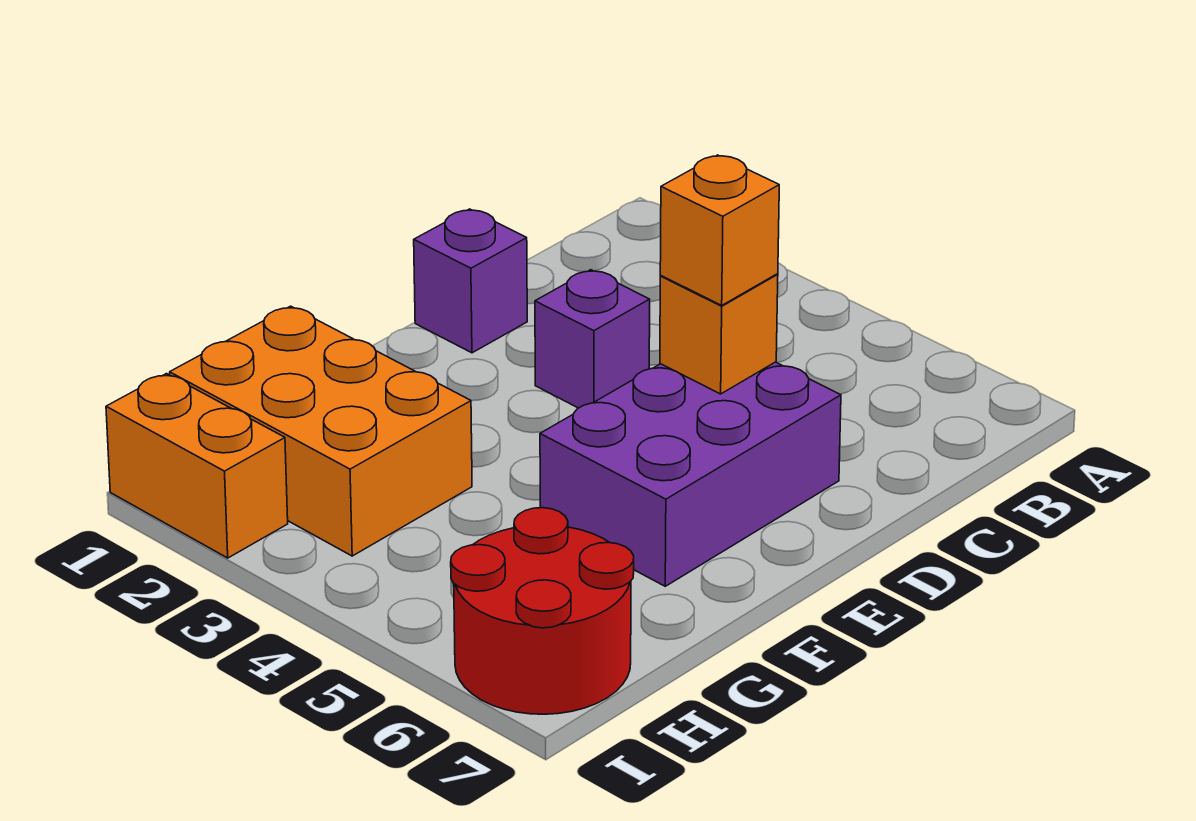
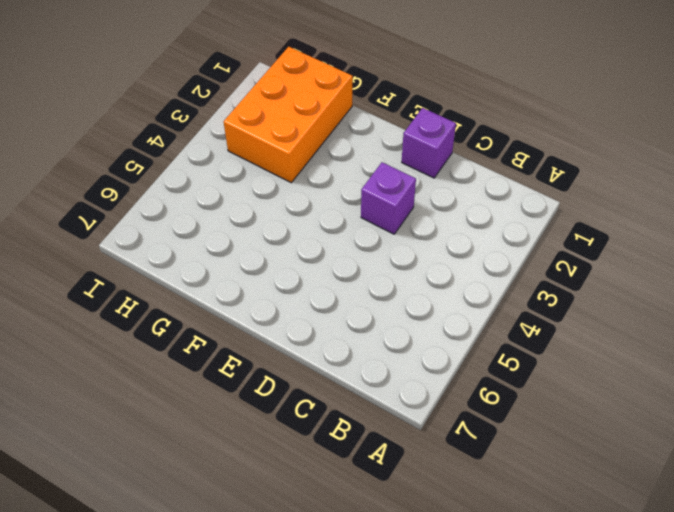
none -> purple 2x3 brick [540,362,841,586]
none -> red 2x2 round brick [451,508,634,714]

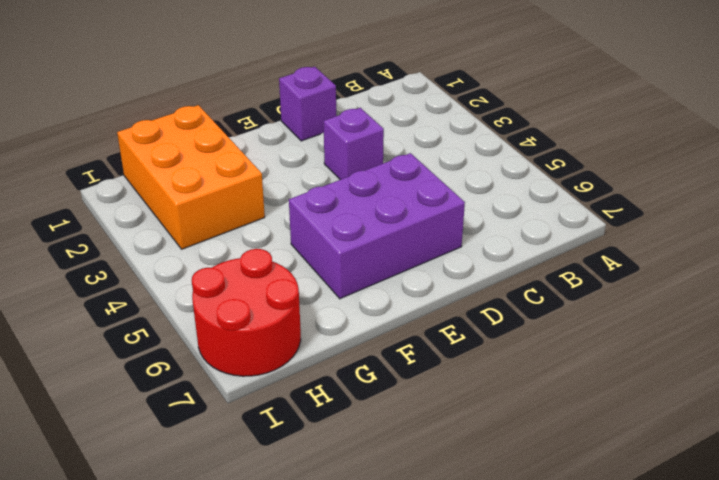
none -> orange 1x2 brick [106,374,288,558]
none -> orange 1x1 brick [660,274,778,394]

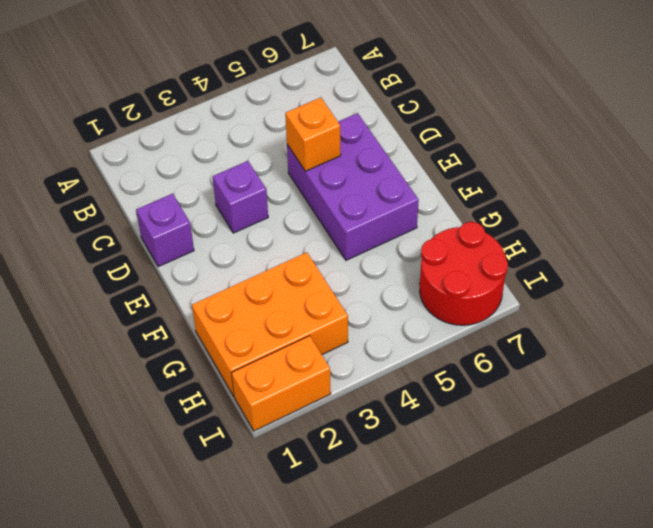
none -> orange 1x1 brick [660,155,779,305]

